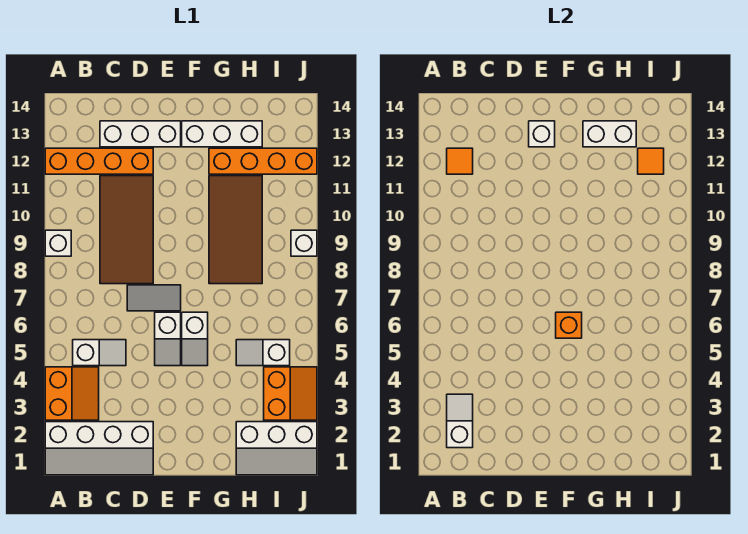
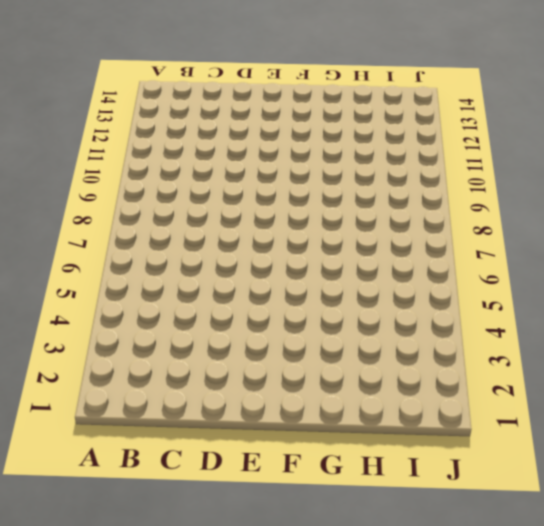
none -> white 2x4 slope [45,422,153,475]
none -> orange 2x2 slope [45,367,99,420]
none -> white 1x1 brick [45,230,71,256]

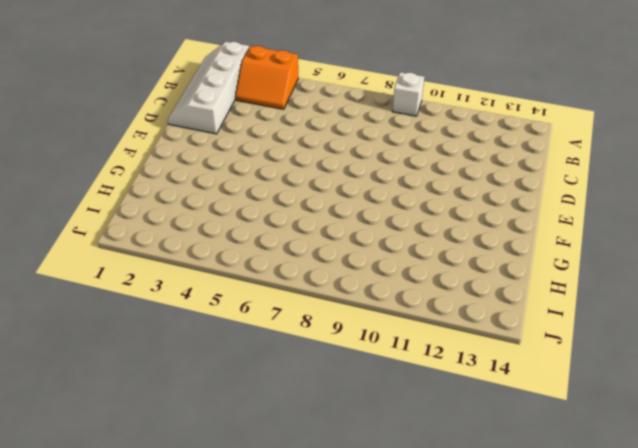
none -> orange 1x4 brick [45,148,153,174]
none -> white 1x2 slope [73,340,126,366]
none -> brown 2x4 tile [100,176,153,284]

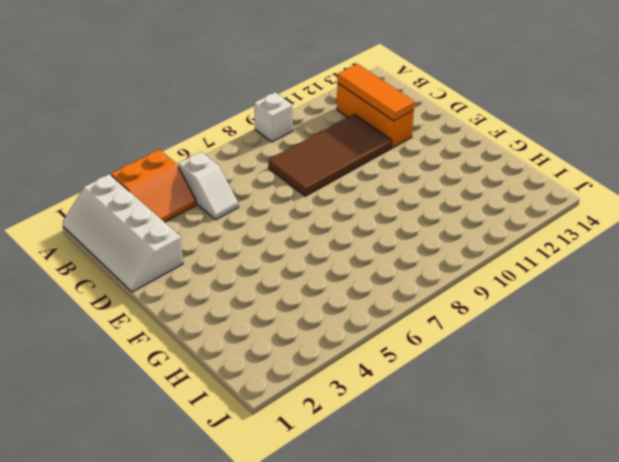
orange 1x3 brick [337,83,414,148] -> orange 1x4 brick [45,148,153,174]
orange 1x3 tile [337,64,414,121] -> orange 1x1 tile [447,148,473,174]
none -> white 1x3 brick [100,121,181,147]
none -> grey 1x2 tile [127,285,181,311]
none -> white 1x2 slope [155,312,181,366]

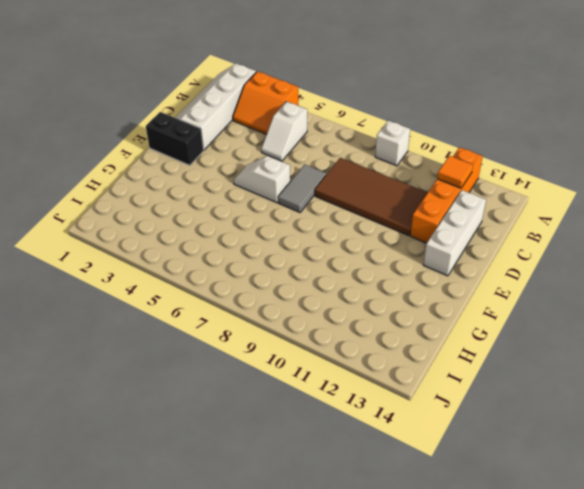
black 1x2 brick [146,112,204,165] -> none
none -> white 1x2 slope [182,312,208,366]
none -> white 1x3 brick [182,121,262,147]
none -> brown 2x4 tile [209,176,262,284]

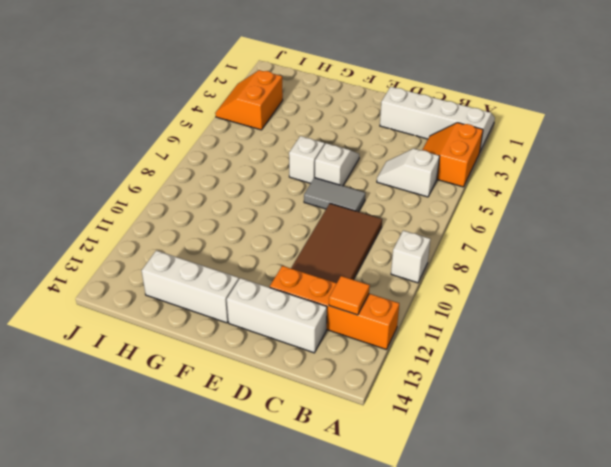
none -> brown 2x4 tile [209,176,262,284]
none -> orange 1x4 brick [209,148,317,174]
none -> white 2x3 slope [236,422,317,475]

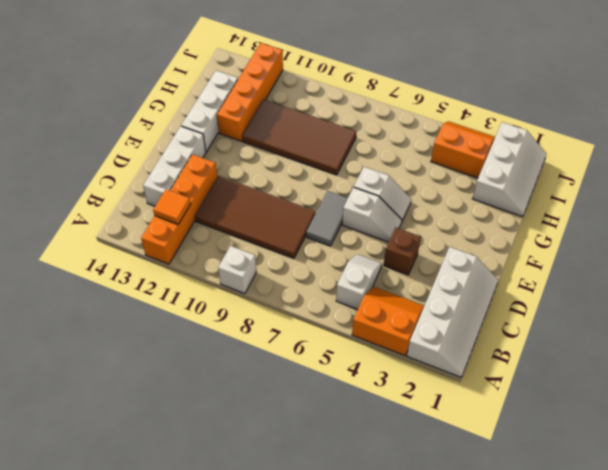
brown 1x1 brick [384,228,421,275] -> none
none -> white 1x2 slope [236,340,290,366]
none -> white 1x1 brick [291,230,317,256]
none -> white 1x2 slope [447,394,473,448]

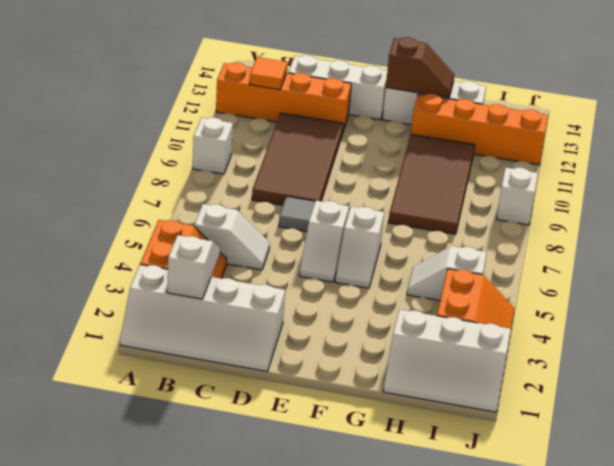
brown 1x2 slope [386,37,454,98] -> white 1x2 brick [583,121,636,147]
none -> white 1x1 brick [529,121,555,147]
none -> orange 1x1 brick [556,312,582,338]
none -> orange 1x1 tile [638,148,664,174]

